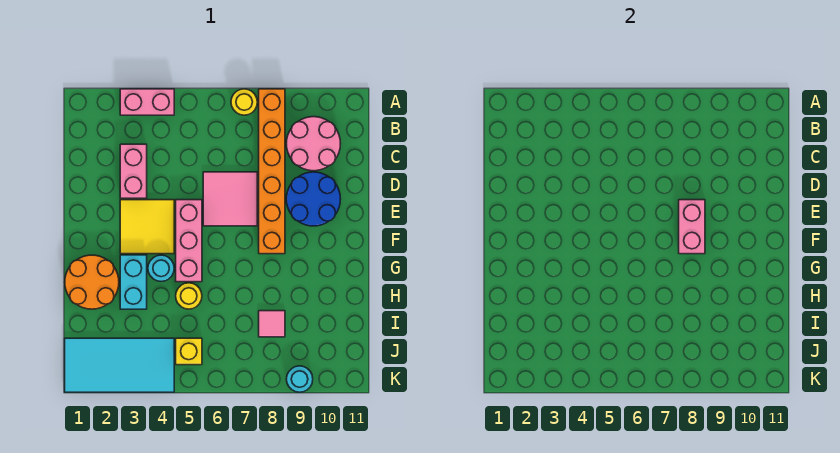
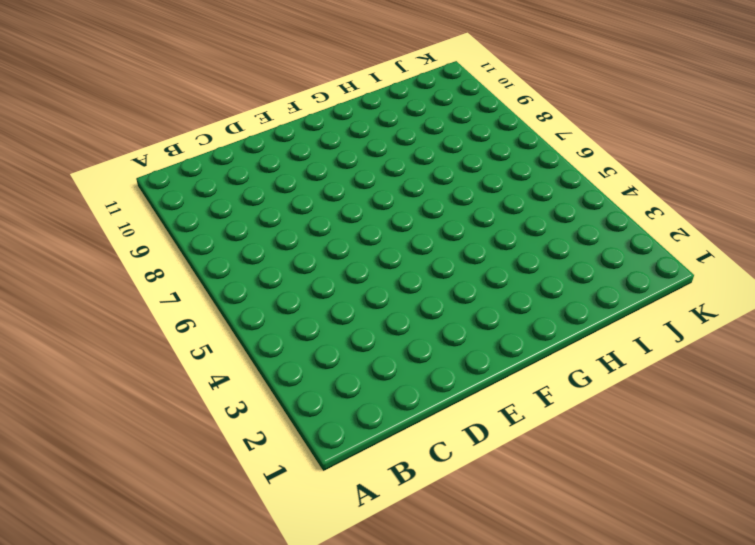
none -> pink 1x2 brick [120,89,174,115]
none -> yellow 1x1 round brick [231,89,257,115]
none -> orange 1x6 brick [259,89,285,254]

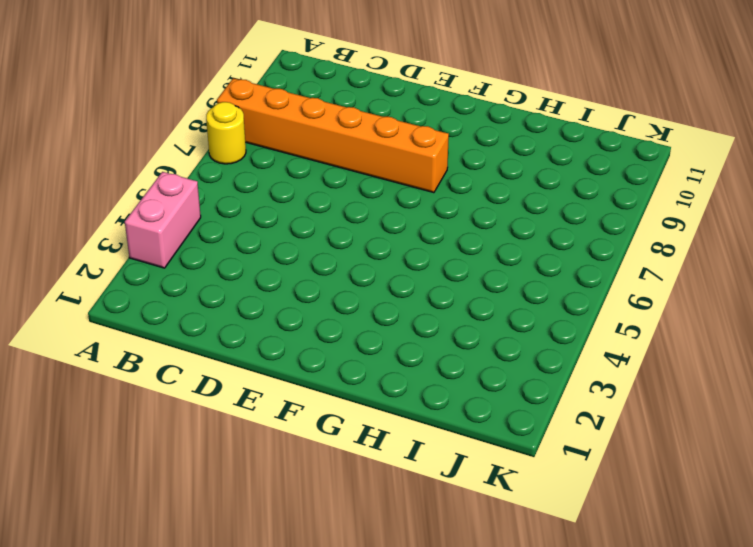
none -> pink 2x2 round brick [286,117,341,171]
none -> pink 1x2 brick [120,144,147,198]
none -> pink 2x2 tile [203,172,257,226]

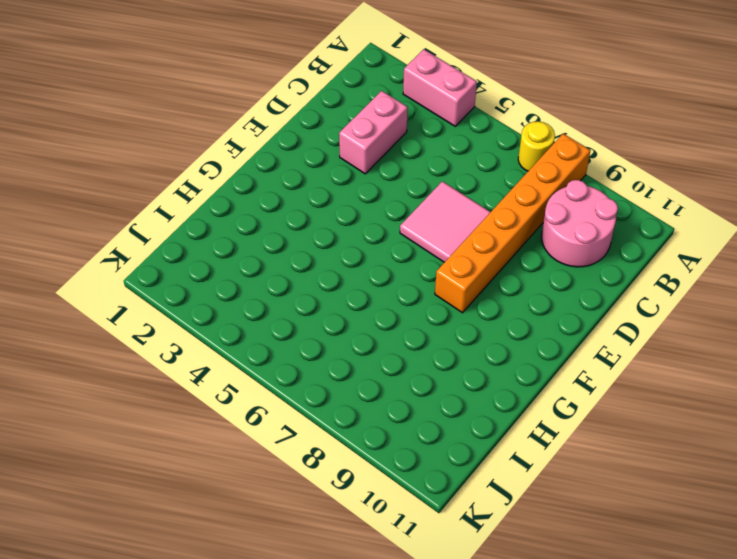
none -> blue 2x2 round brick [286,172,340,226]
none -> yellow 2x2 tile [120,200,174,254]
none -> pink 1x3 brick [176,200,202,282]

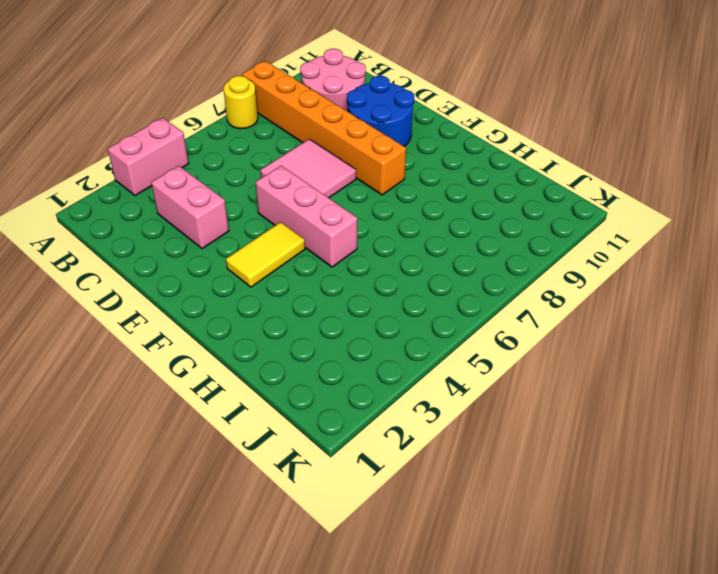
yellow 1x2 tile [226,222,305,287] -> yellow 2x2 tile [120,200,174,254]
none -> orange 2x2 round brick [65,255,119,309]
none -> cyan 1x2 brick [120,255,147,309]
none -> cyan 1x1 round brick [148,255,174,281]

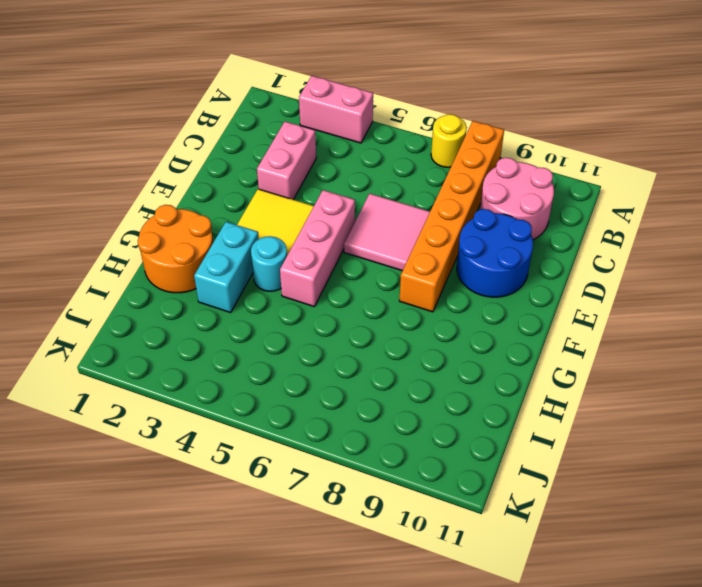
none -> yellow 1x1 round brick [176,283,202,309]
none -> pink 1x1 tile [259,311,285,337]
none -> cyan 2x4 tile [65,338,174,392]

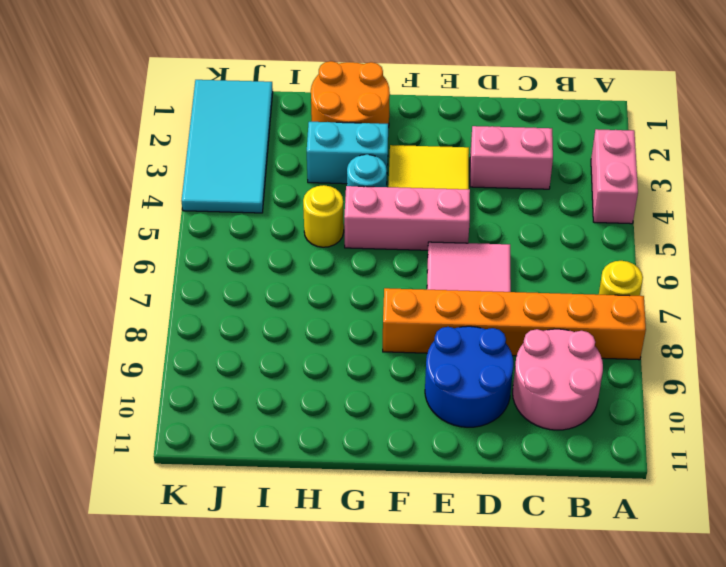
none -> pink 1x1 tile [259,311,285,337]
none -> yellow 1x1 brick [176,338,202,365]
none -> cyan 1x1 round brick [286,366,313,392]

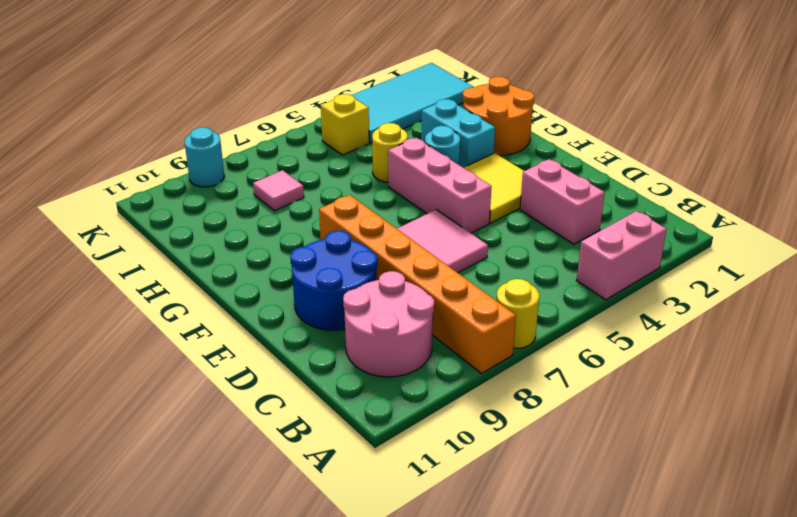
none -> pink 1x2 brick [679,200,705,254]

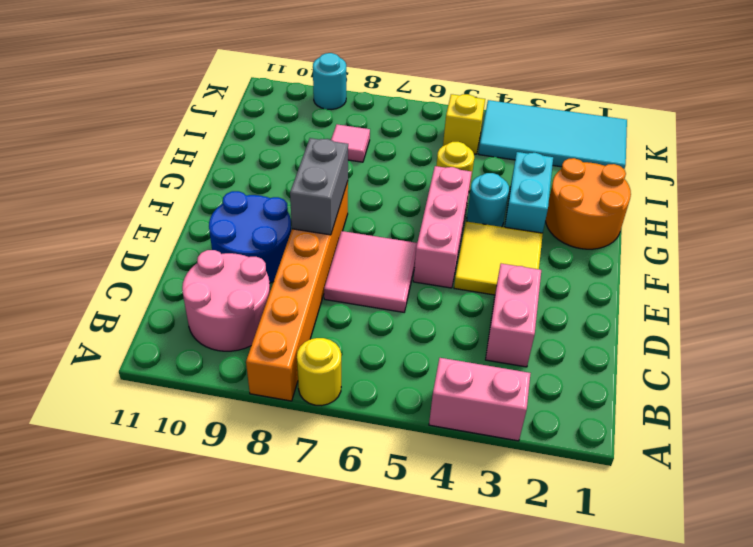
grey 1x2 brick [290,138,348,235] -> pink 1x2 brick [679,200,705,254]

